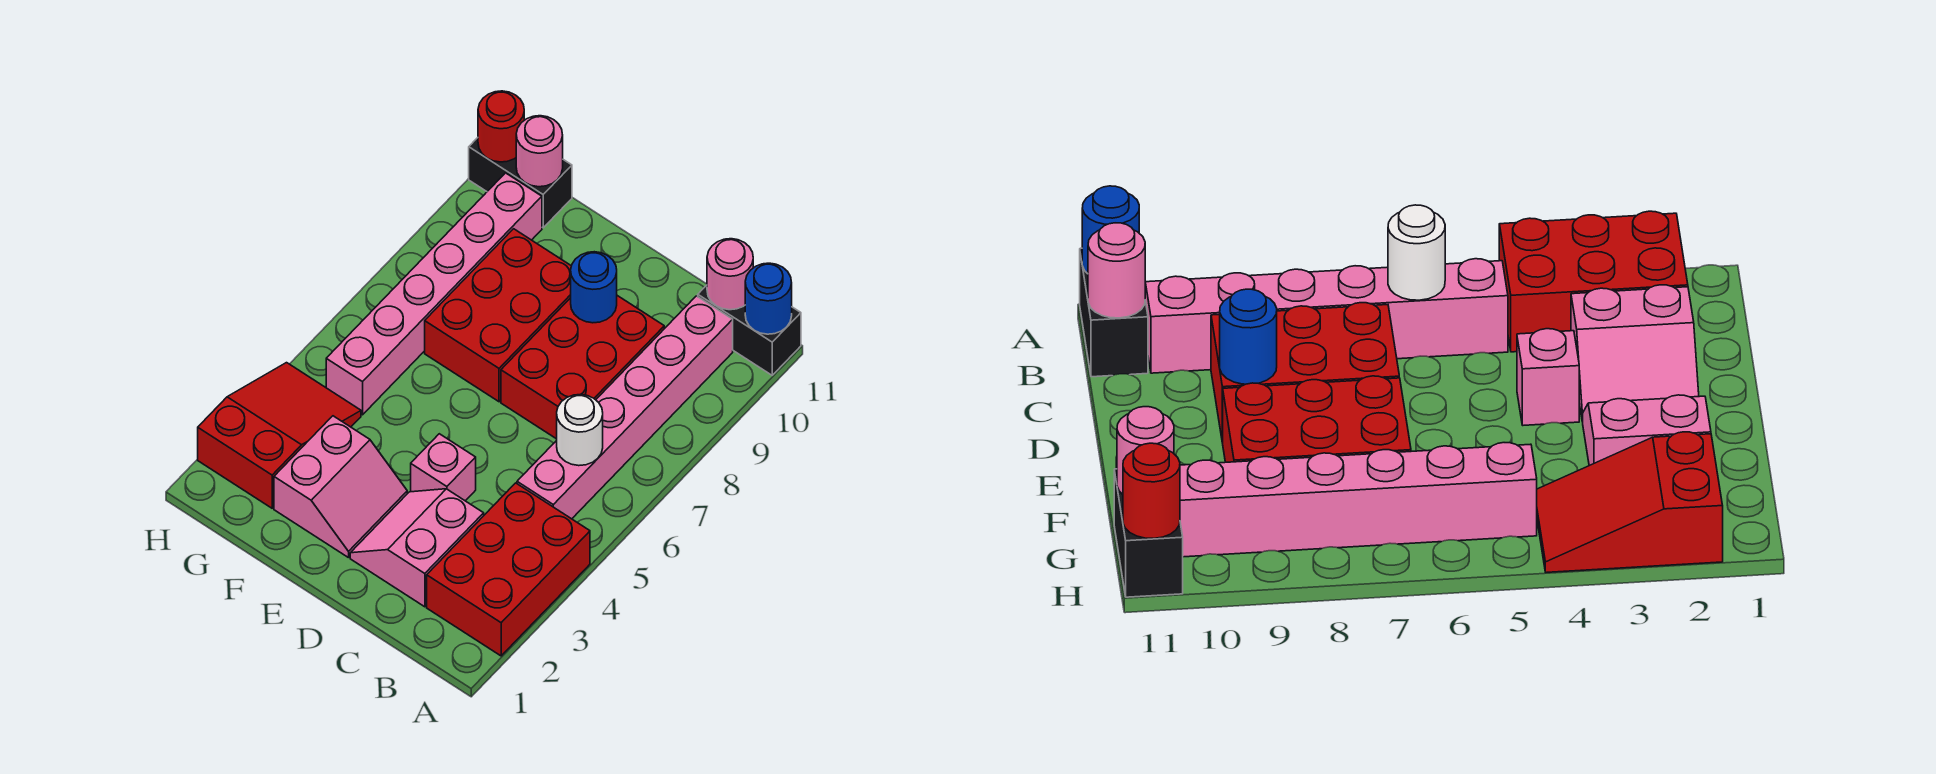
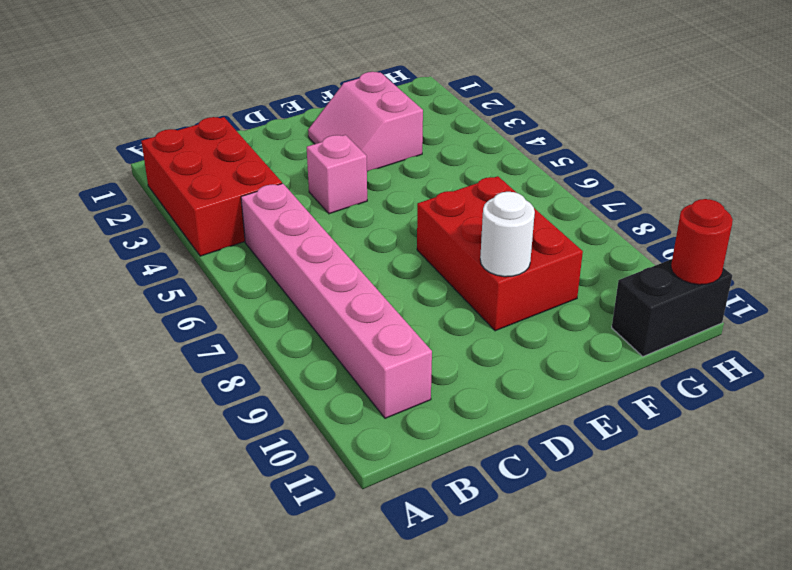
white 1x1 round brick [480,192,535,277] -> white 1x1 round brick moved to [557,394,603,466]
none -> black 1x2 brick [698,285,801,375]
none -> pink 2x2 slope [350,489,484,607]
none -> red 2x3 brick [501,296,664,439]

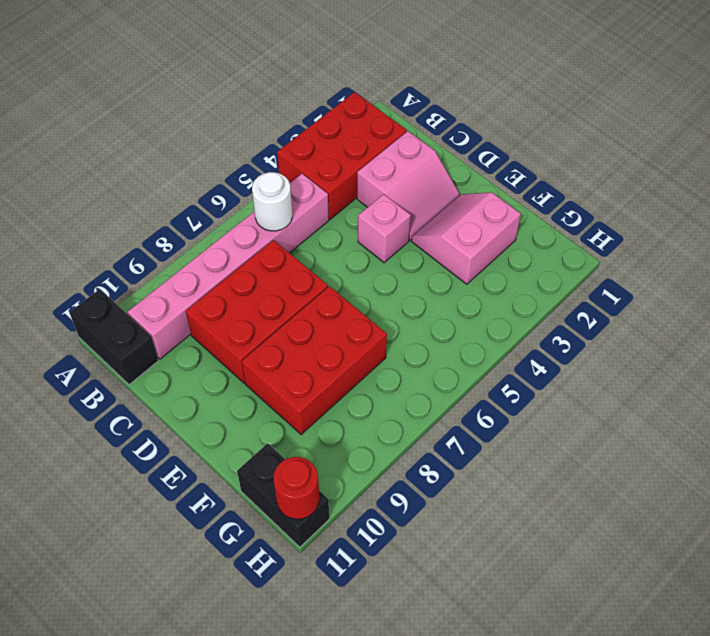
none -> red 2x3 slope [198,363,361,508]
none -> pink 1x6 brick [326,173,542,415]
none -> blue 1x1 round brick [745,263,792,334]

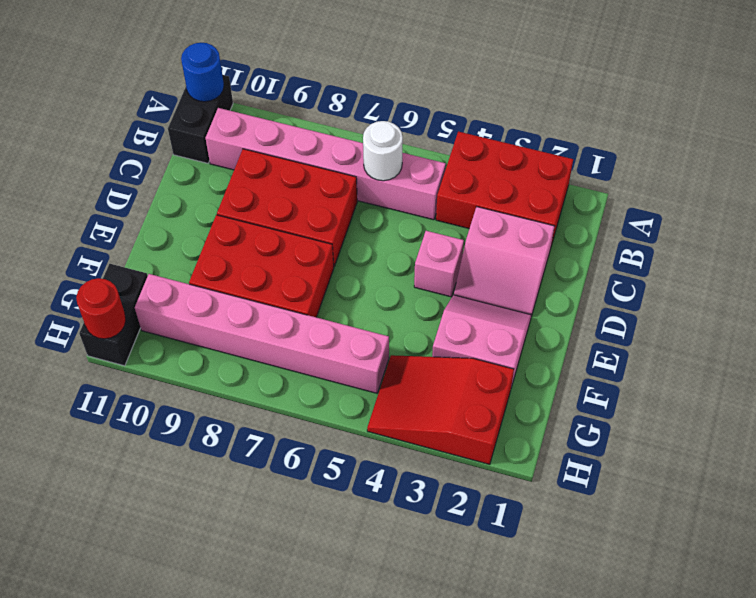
none -> pink 1x1 round brick [707,239,753,310]
none -> blue 1x1 round brick [571,252,617,323]
none -> pink 1x1 round brick [516,116,563,187]

